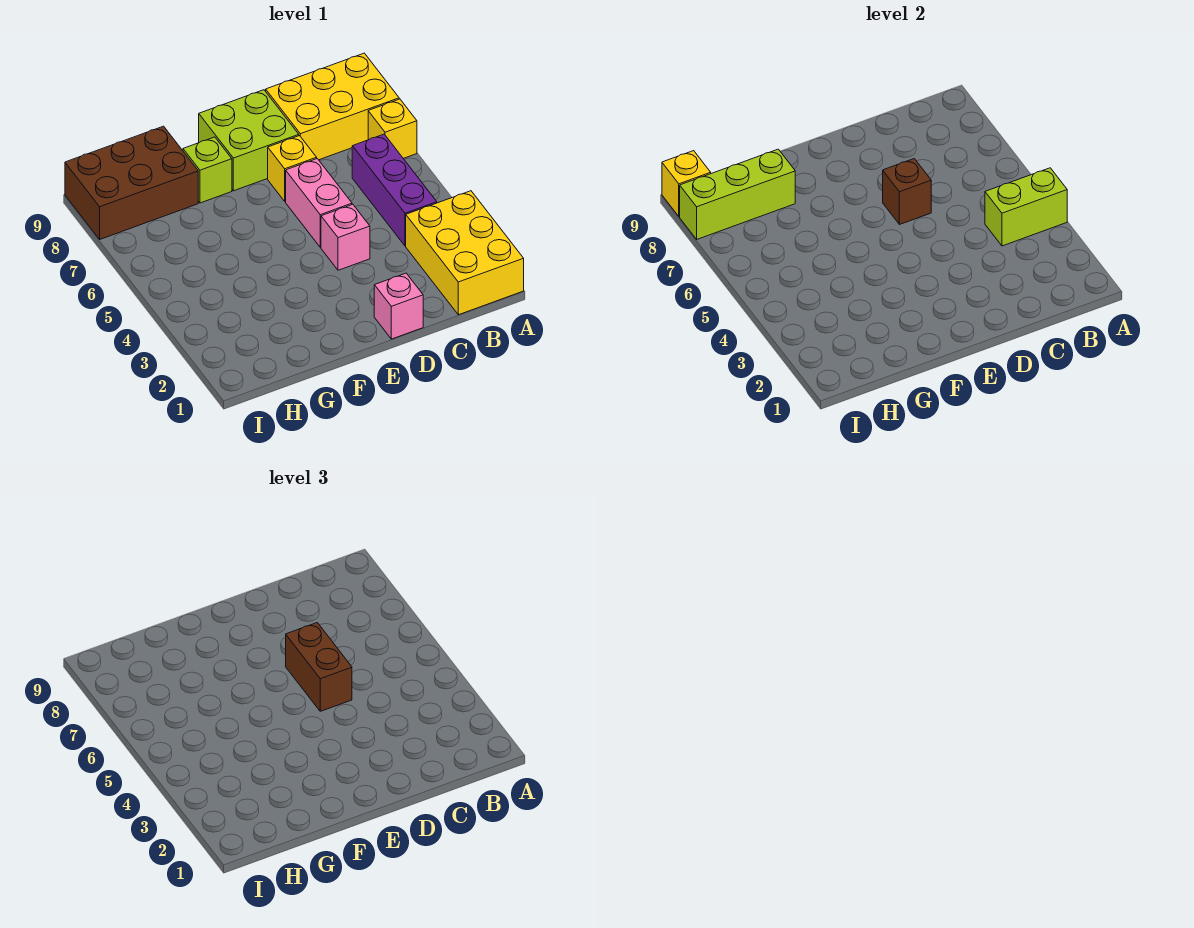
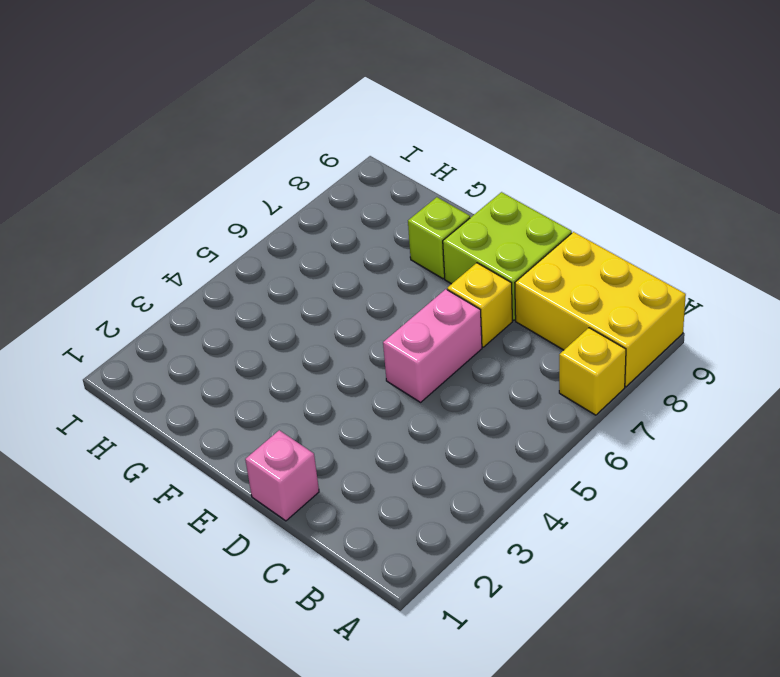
none -> yellow 2x3 brick [406,191,524,315]
none -> purple 1x3 brick [352,134,437,246]
none -> pink 1x1 brick [321,204,370,270]

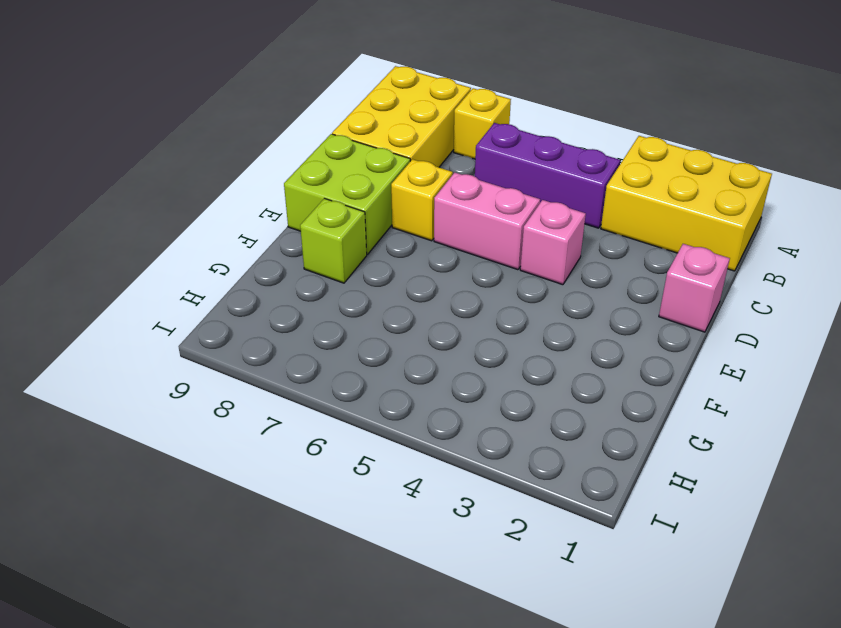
none -> brown 2x3 brick [65,126,198,239]
none -> lime 1x2 brick [985,168,1067,246]
none -> brown 1x1 brick [883,159,931,225]

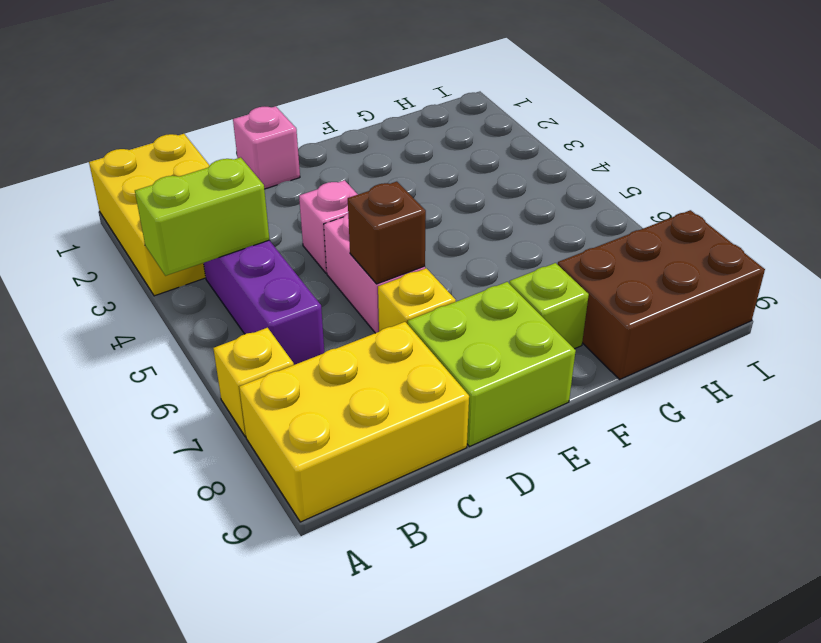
none -> lime 1x3 brick [680,149,795,239]
none -> yellow 1x1 brick [662,151,711,217]
none -> brown 1x2 brick [286,623,352,711]

